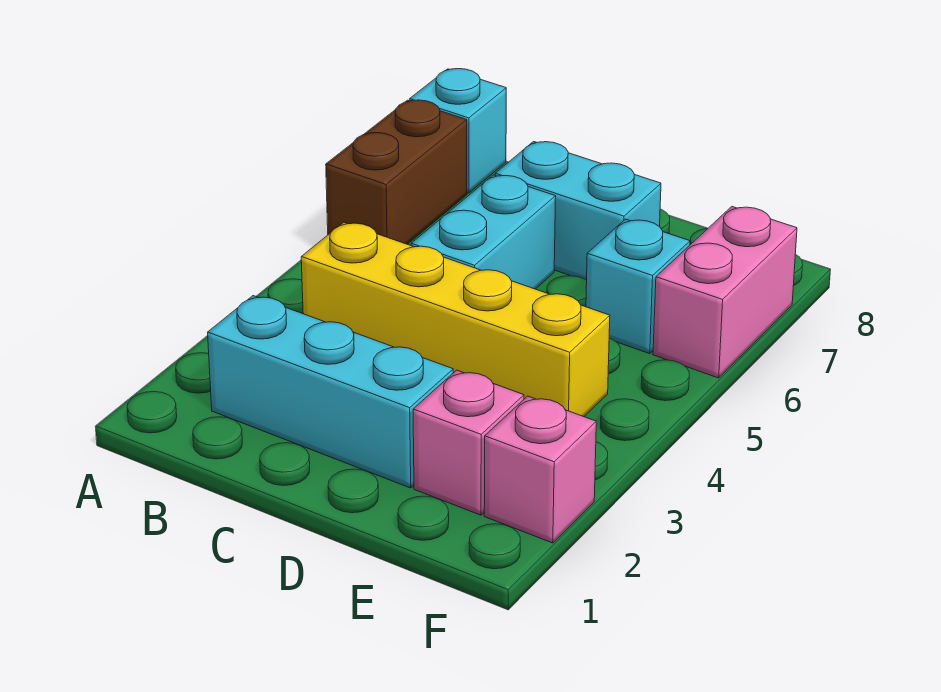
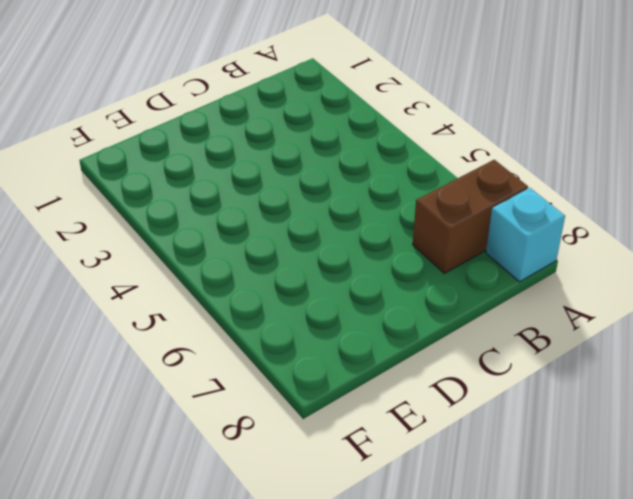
brown 1x2 brick [413,160,528,273] -> brown 1x2 brick turned to [326,100,467,244]
none -> cyan 1x3 brick [208,296,453,488]
none -> yellow 1x4 brick [301,222,610,417]

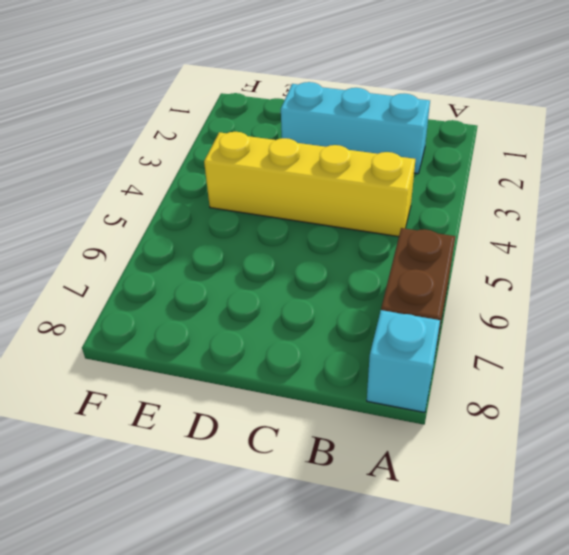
none -> cyan 1x2 brick [411,175,556,289]
none -> cyan 1x2 brick [495,142,661,280]

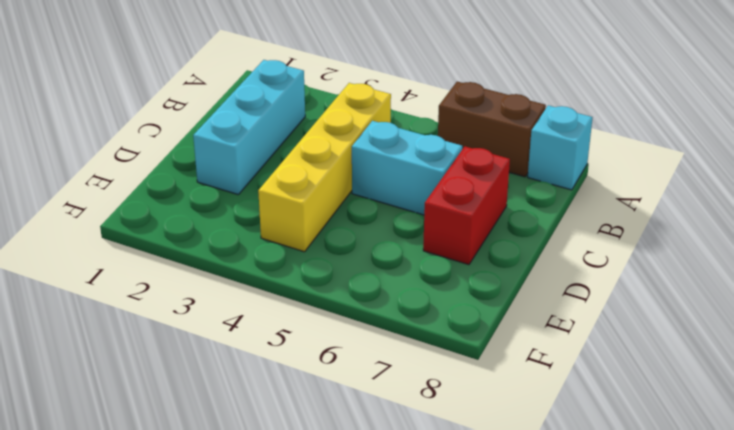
red 1x2 brick [423,146,510,265] -> cyan 1x2 brick [495,142,661,280]
none -> pink 1x1 brick [413,370,524,515]
none -> cyan 1x1 brick [586,219,690,354]

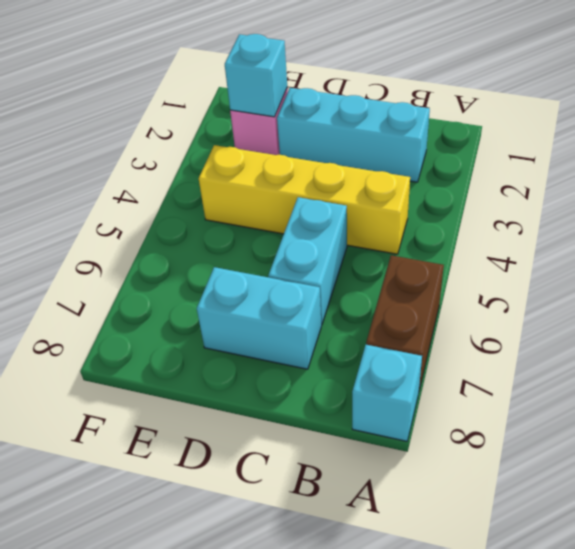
cyan 1x1 brick [225,34,287,117] -> cyan 1x1 brick moved to [586,219,690,354]
none -> pink 1x1 brick [484,396,596,543]
none -> pink 1x2 brick [653,207,797,378]

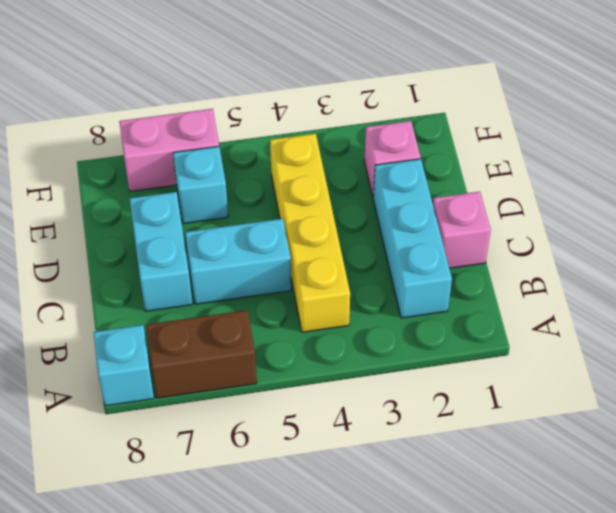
pink 1x1 brick [433,192,491,268] -> pink 1x1 brick moved to [484,396,596,543]

